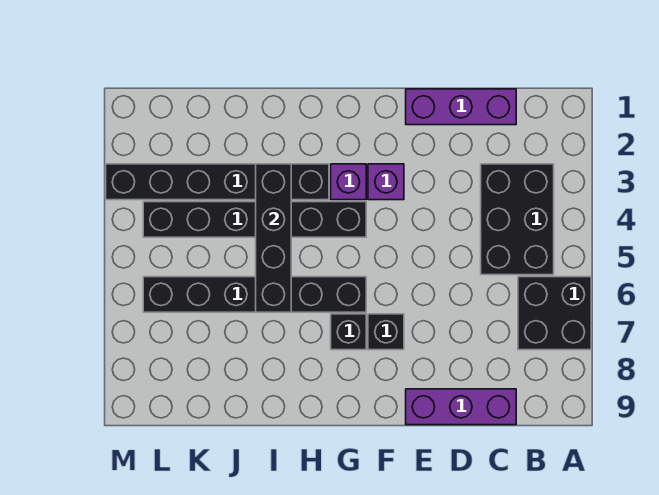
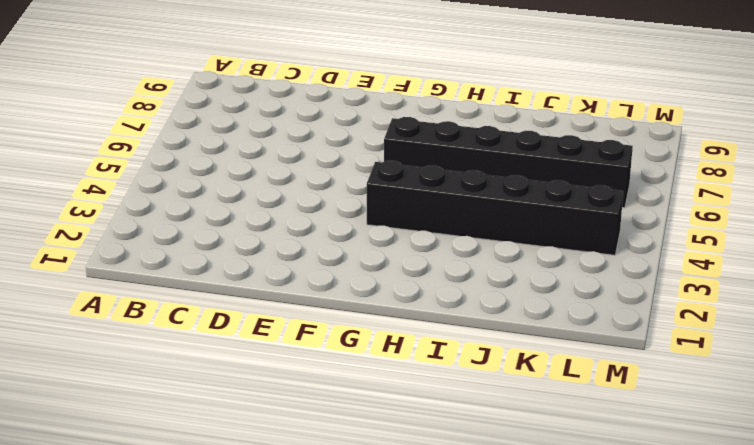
none -> black 2x2 brick [518,277,591,350]
none -> black 2x3 brick [481,164,554,275]
none -> purple 1x3 brick [406,89,516,125]

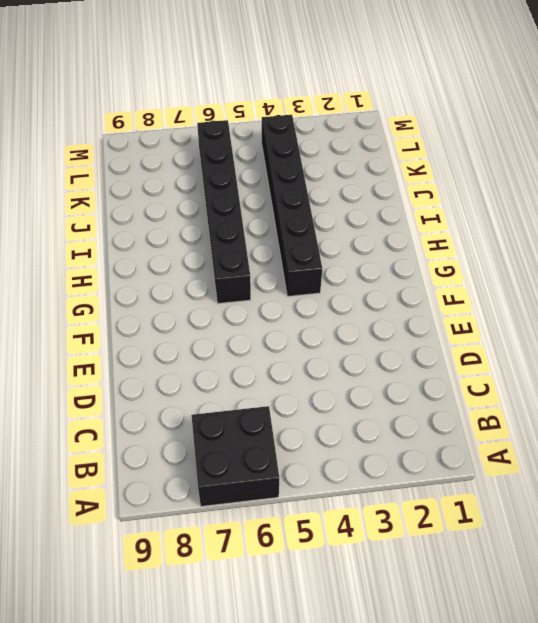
none -> black 2x3 brick [481,164,554,275]
none -> purple 1x3 brick [406,89,516,125]
none -> purple 1x3 brick [406,389,516,425]

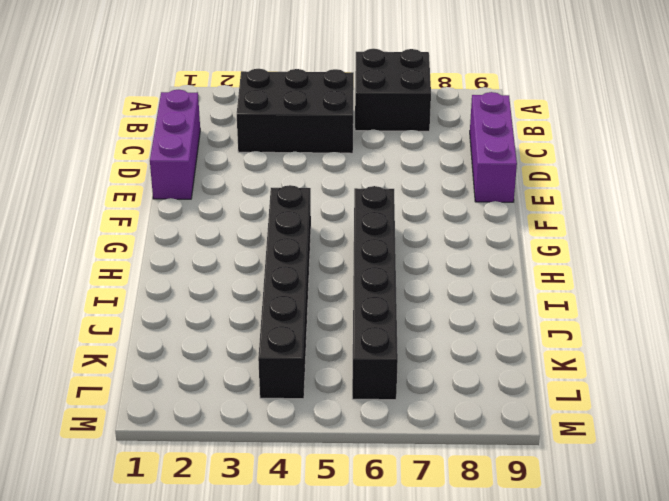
none -> purple 1x1 brick [368,164,404,200]
none -> black 1x1 brick [368,314,404,350]
none -> purple 1x1 brick [331,164,366,200]

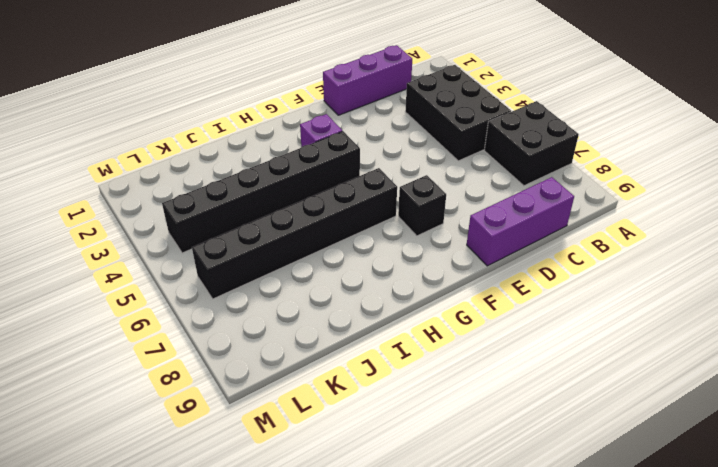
none -> purple 1x1 brick [368,164,404,200]
none -> black 1x1 brick [331,314,366,350]
none -> black 1x6 brick [106,164,329,200]

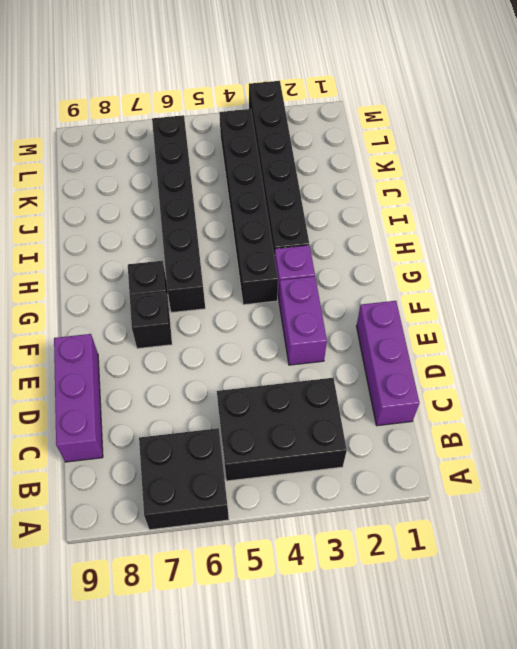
purple 1x2 brick [279,277,327,365] -> purple 1x1 brick [368,164,404,200]
none -> black 1x4 brick [256,164,291,312]

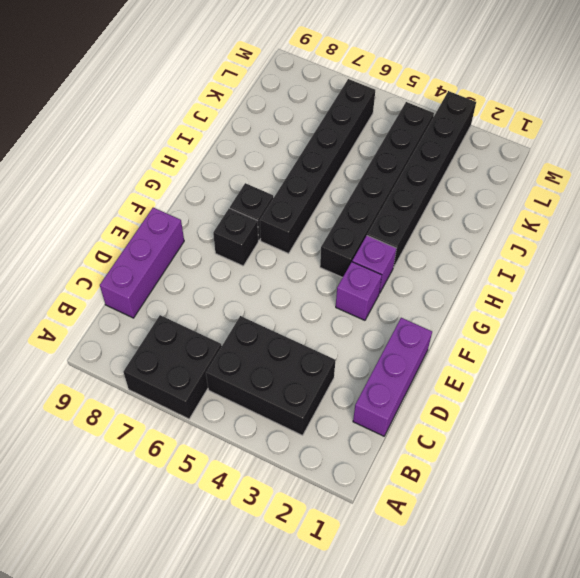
none -> black 1x4 brick [256,164,291,312]

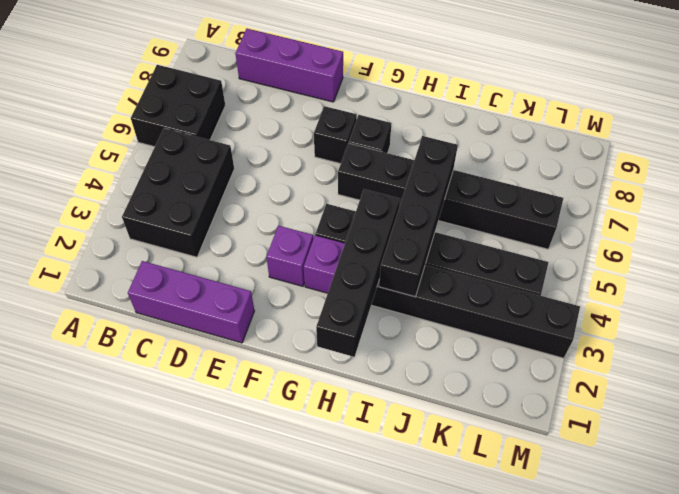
black 1x4 brick [316,189,400,357] -> none

